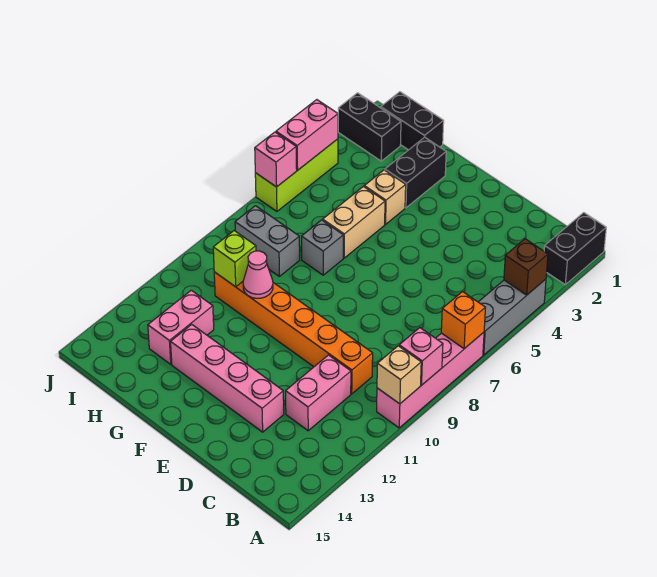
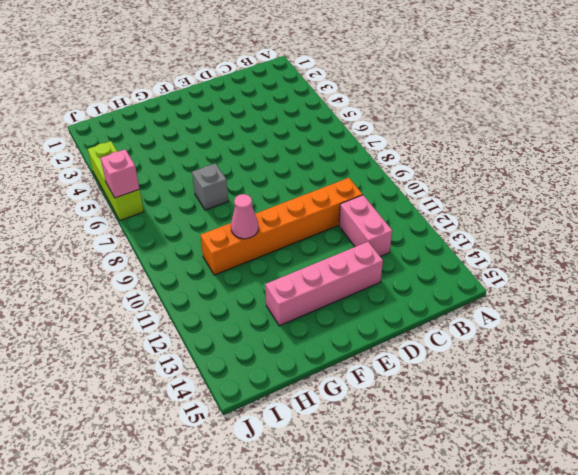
none -> black 1x2 brick [544,213,606,285]
none -> grey 1x3 brick [479,279,546,355]
none -> pink 1x4 brick [377,332,484,428]

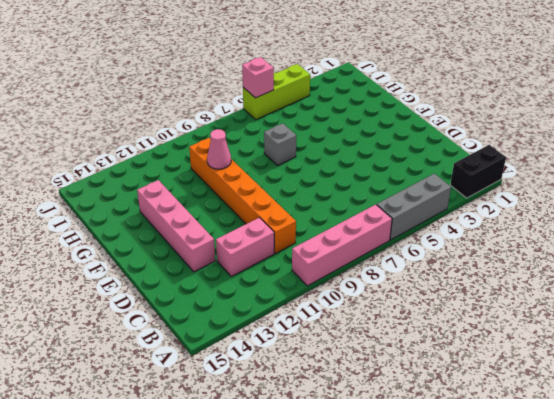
none -> black 1x2 brick [385,137,446,208]
none -> tan 1x1 brick [364,170,406,224]
none -> tan 1x2 brick [323,187,385,258]

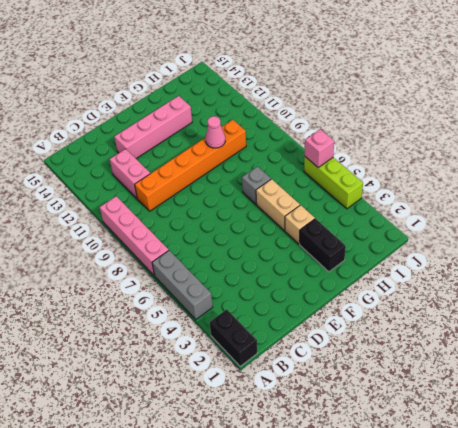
none -> black 1x2 brick [381,92,444,150]
none -> grey 1x2 brick [235,206,300,276]
none -> pink 1x2 brick [148,290,214,364]

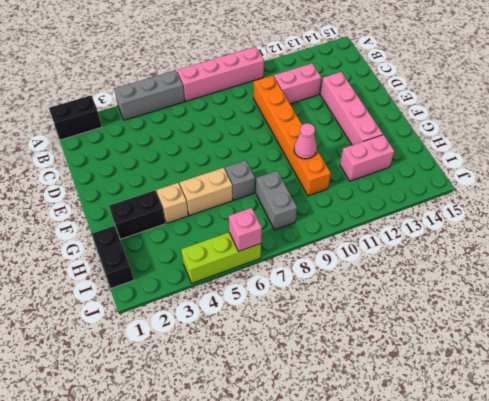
none -> black 1x2 brick [338,93,401,161]
none -> brown 1x1 brick [504,239,548,295]
none -> orange 1x1 brick [441,292,485,349]

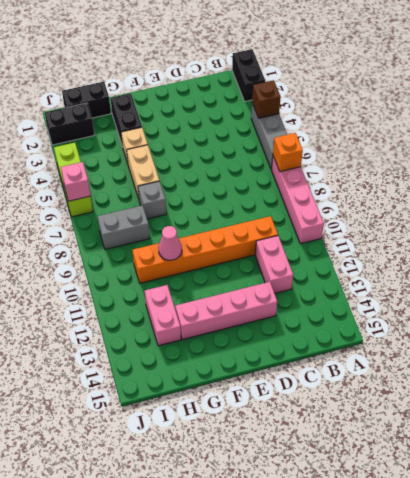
none -> pink 1x1 brick [399,328,443,385]
none -> tan 1x1 brick [377,346,421,404]
none -> lime 1x1 brick [213,231,256,287]

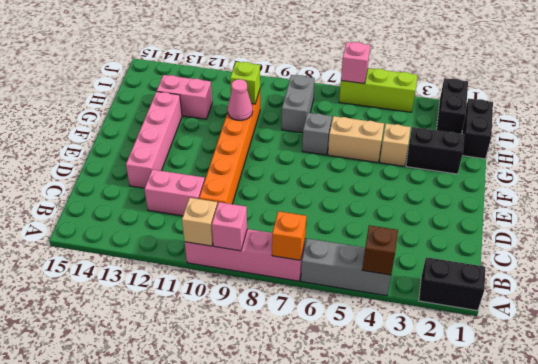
none -> pink 1x2 brick [276,100,338,170]

